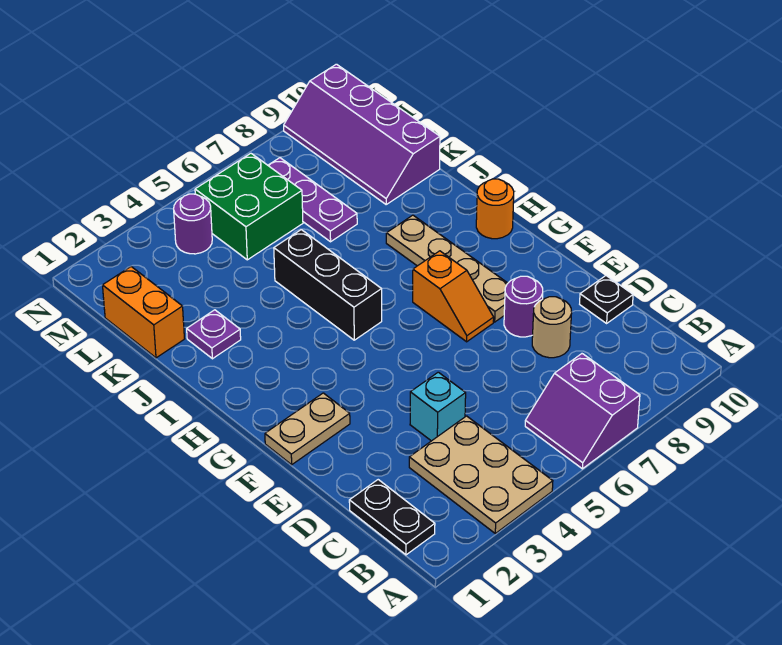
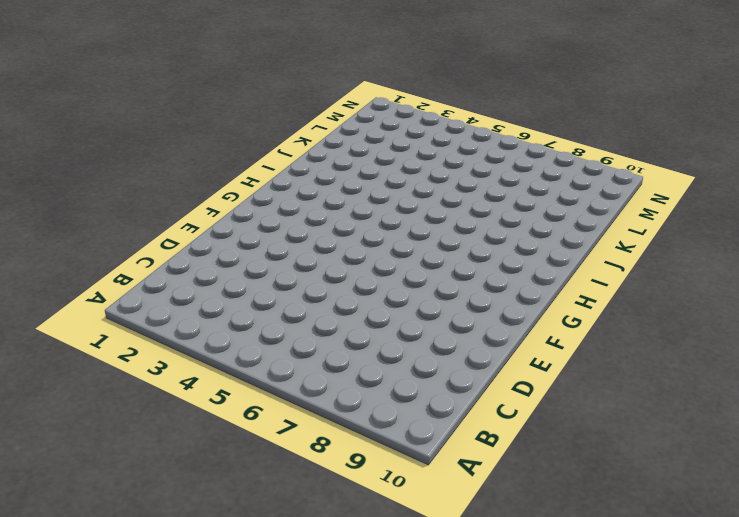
none -> tan 2x3 plate [409,416,553,533]
none -> purple 2x2 slope [525,354,640,469]
none -> black 1x2 plate [349,480,435,555]

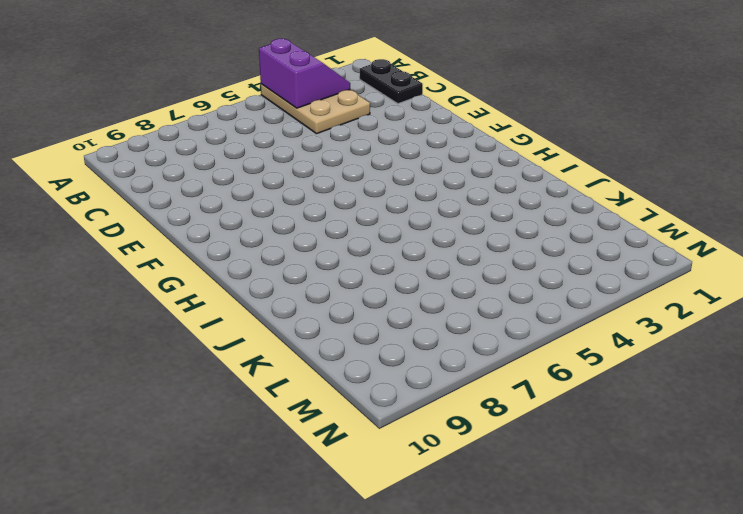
purple 2x2 slope [259,39,350,108] -> purple 2x2 slope moved to [525,354,640,469]
none -> cyan 1x1 brick [410,372,466,441]
none -> tan 1x1 round brick [532,297,572,358]
none -> black 1x1 plate [580,276,633,323]

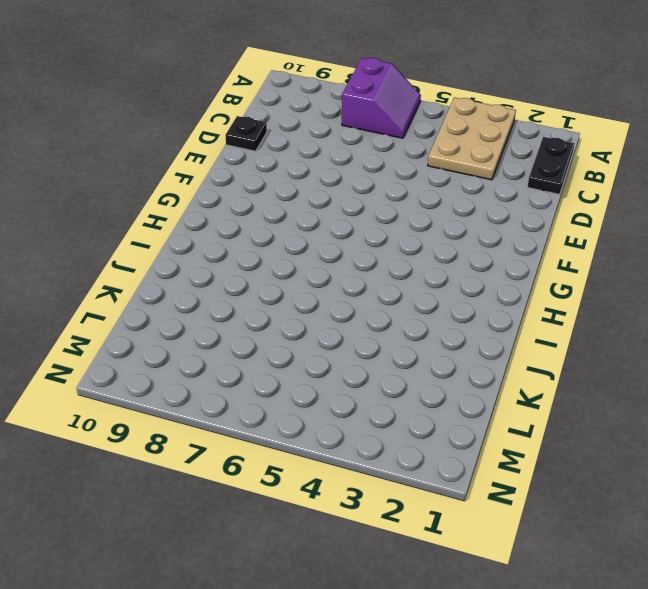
none -> cyan 1x1 brick [410,372,466,441]
none -> tan 1x1 round brick [532,297,572,358]
none -> purple 1x1 round brick [504,276,543,337]

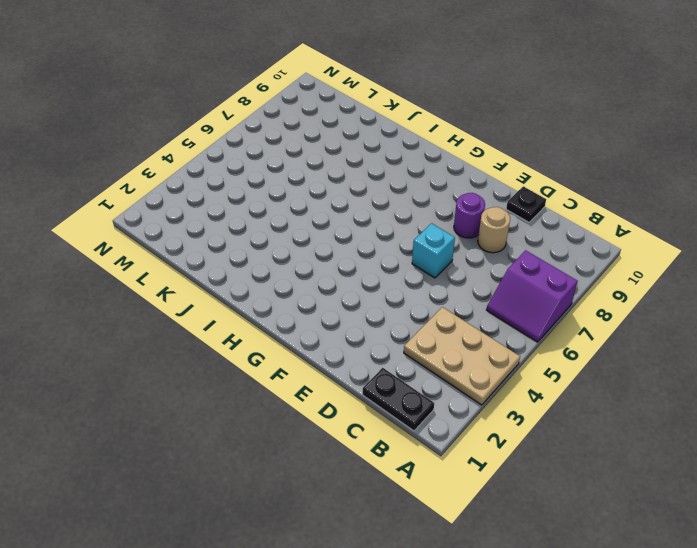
cyan 1x1 brick [412,223,455,278] -> cyan 1x1 brick moved to [410,372,466,441]
none -> tan 1x2 plate [265,393,350,465]
none -> orange 1x2 slope [413,251,494,342]
none -> tan 1x4 plate [386,215,508,322]

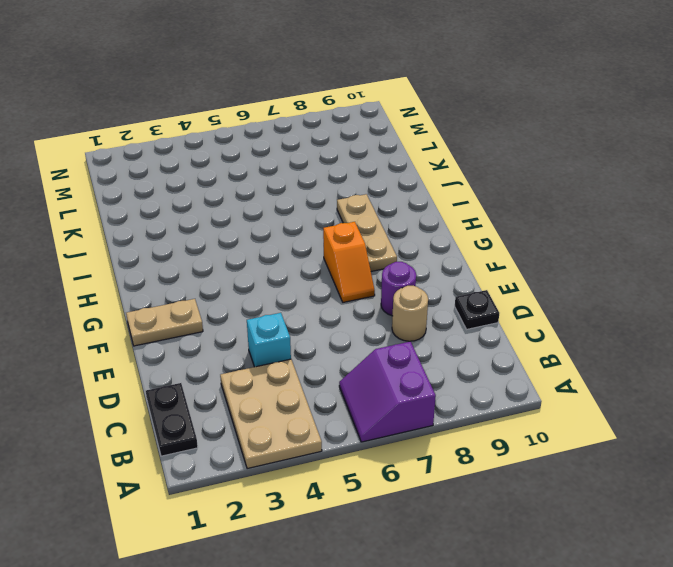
tan 1x3 plate [337,194,397,271] -> tan 1x4 plate [386,215,508,322]
none -> black 1x3 brick [274,230,382,340]
none -> orange 1x1 round brick [476,179,514,239]
none -> purple 1x1 plate [187,310,241,359]

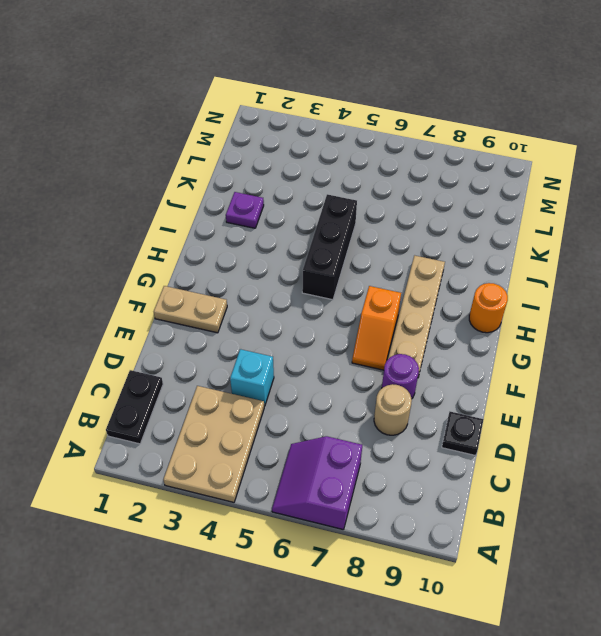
none -> orange 1x2 brick [103,267,184,358]
none -> purple 1x3 plate [268,158,357,242]
none -> purple 2x4 slope [284,64,440,204]

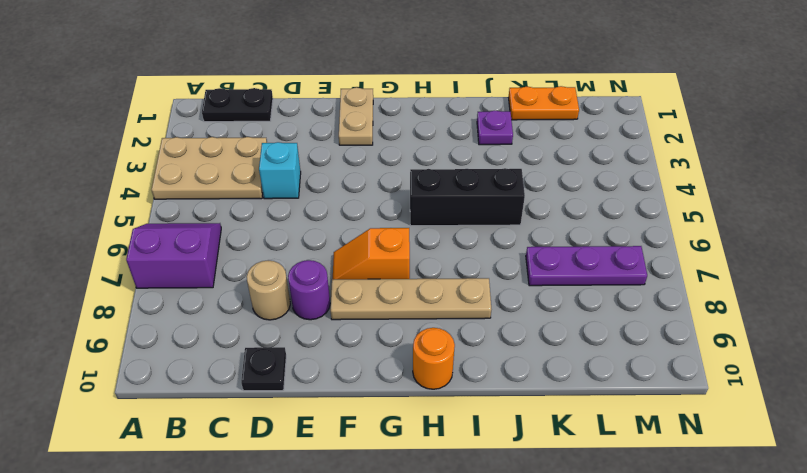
orange 1x2 plate [509,86,579,120] -> orange 1x2 brick [103,267,184,358]
none -> purple 2x4 slope [284,64,440,204]
none -> green 2x2 brick [195,154,303,260]
none -> purple 1x1 round brick [174,194,212,254]

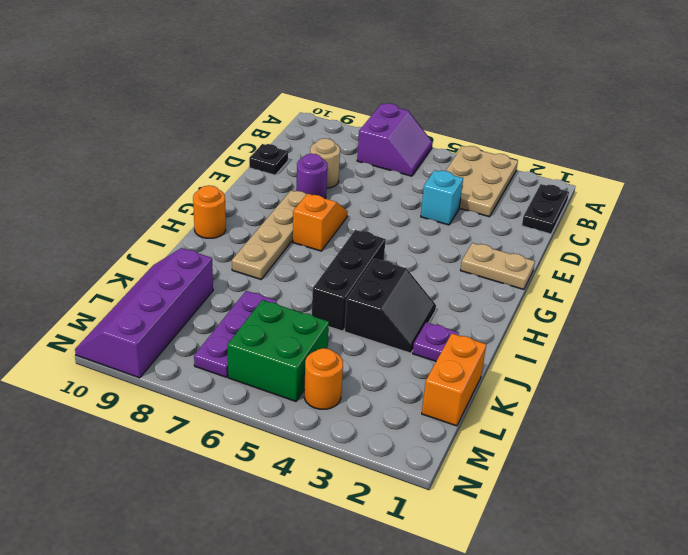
black 2x2 slope [345,259,436,353] -> none
purple 2x4 slope [75,248,213,378] -> purple 2x4 slope turned to [284,64,440,204]
orange 1x1 round brick [304,348,343,409] -> purple 1x1 round brick [174,194,212,254]

